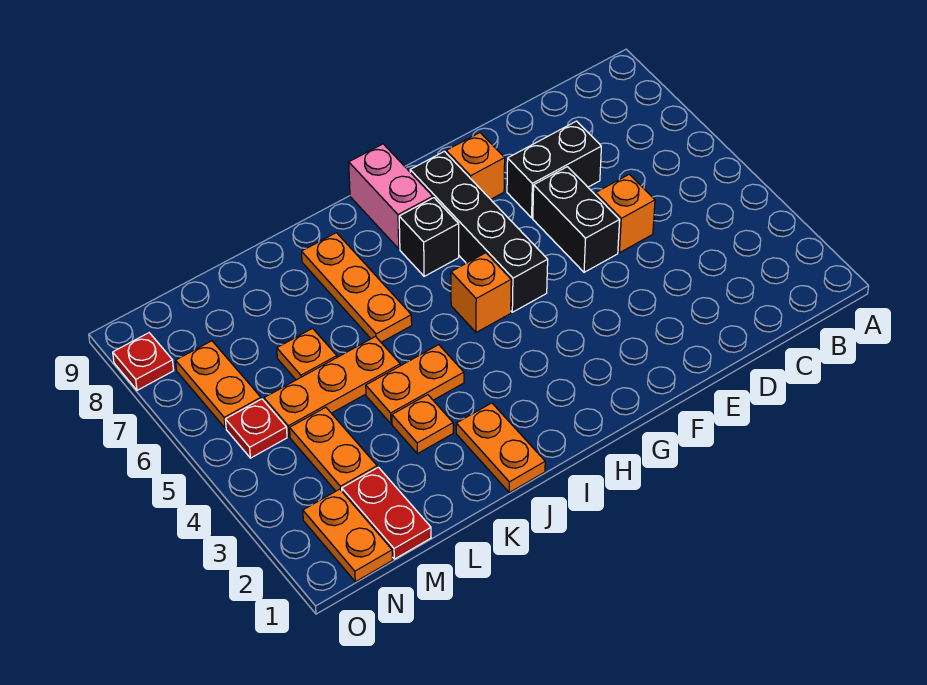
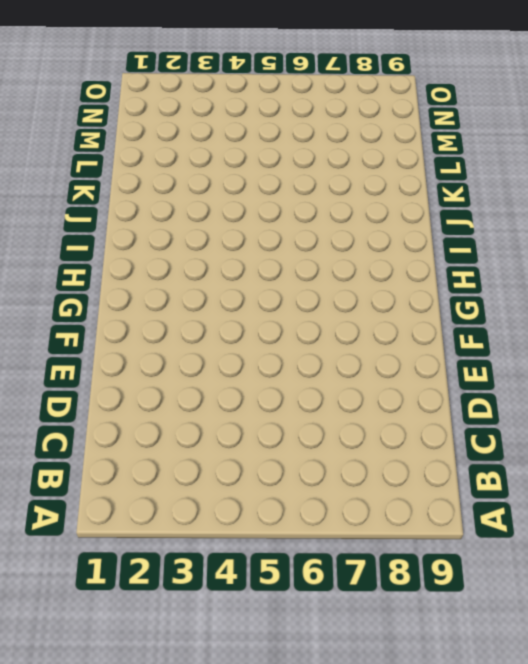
none -> orange 1x1 brick [596,174,655,253]
none -> black 1x2 brick [507,121,601,218]
none -> black 1x2 brick [533,167,620,272]

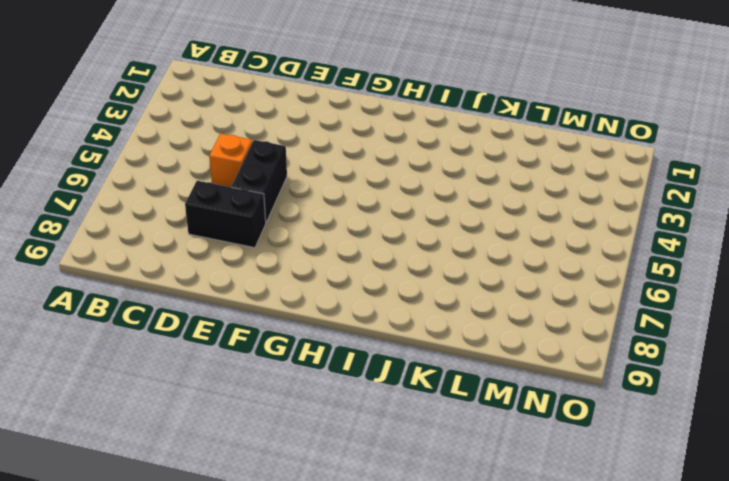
none -> orange 1x1 brick [446,133,505,199]
none -> black 1x4 brick [410,151,548,312]
none -> orange 1x1 brick [451,253,511,332]

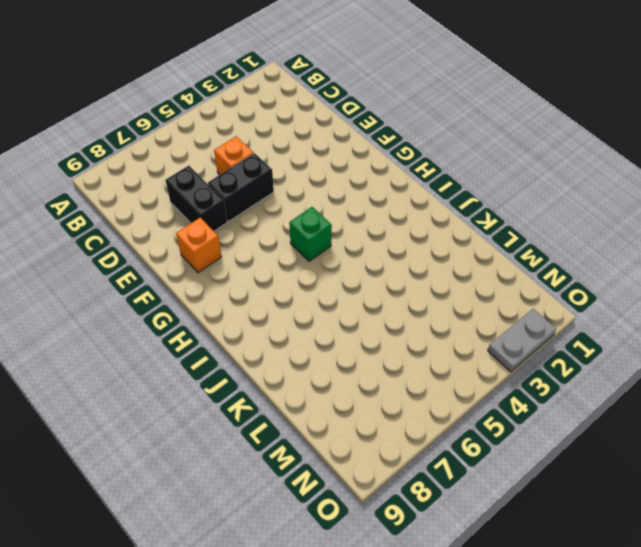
green 1x1 brick [289,207,332,261] -> orange 1x1 brick [451,253,511,332]
grey 1x2 plate [488,309,556,372] -> none
none -> black 1x4 brick [410,151,548,312]
none -> black 1x1 brick [399,198,459,276]
none -> pink 1x2 brick [349,144,433,249]

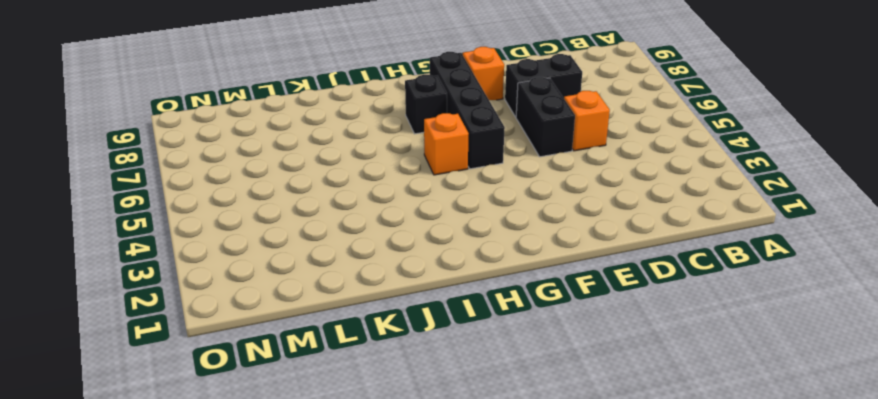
none -> pink 1x2 brick [349,144,433,249]
none -> orange 1x2 plate [456,403,545,492]
none -> orange 1x2 plate [366,345,464,424]

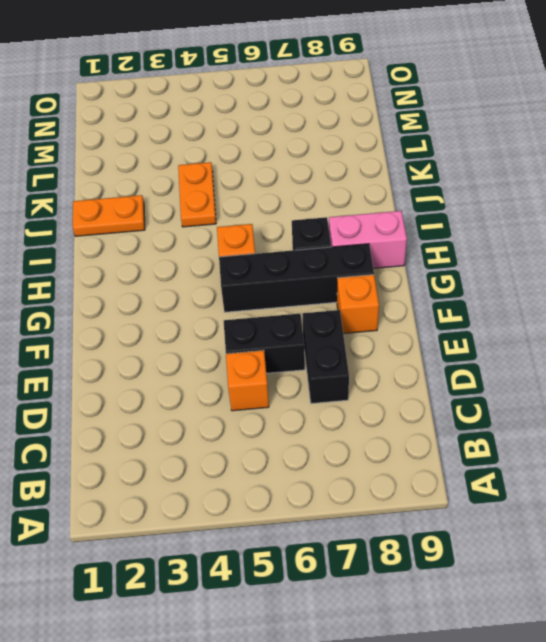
none -> orange 1x3 plate [301,233,412,342]
none -> orange 1x1 plate [392,395,453,454]
none -> orange 1x3 plate [264,337,400,437]

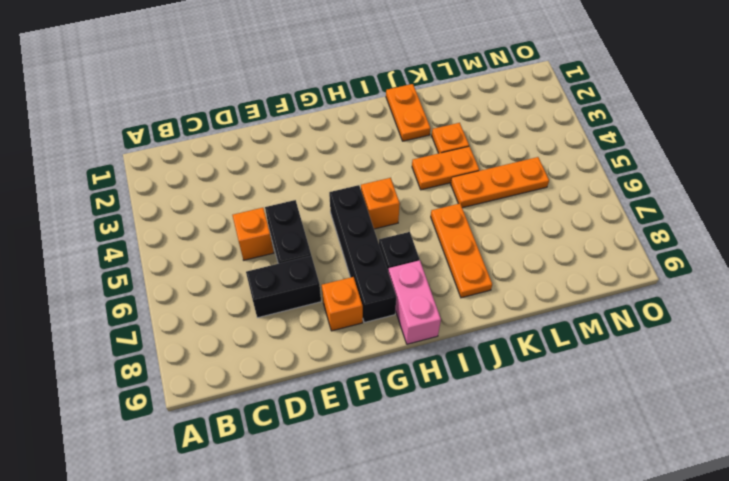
none -> orange 1x1 plate [277,328,337,380]
none -> red 1x2 plate [342,467,431,559]
none -> orange 1x2 plate [290,407,377,491]

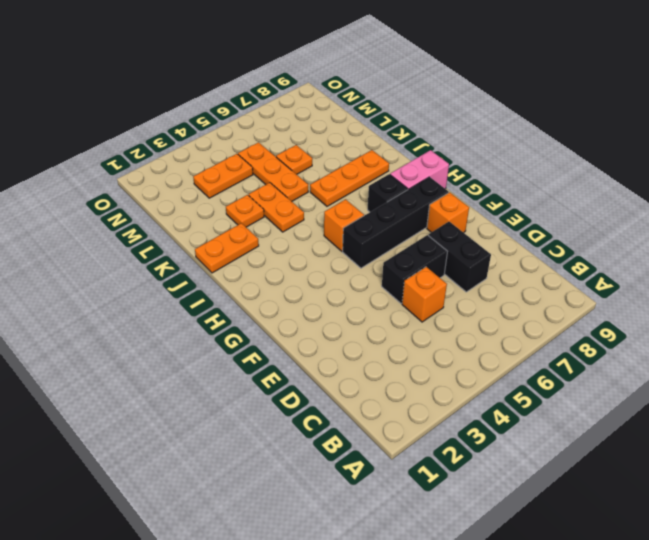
none -> red 1x2 plate [342,467,431,559]
none -> orange 1x2 plate [303,489,392,582]
none -> red 1x1 plate [225,399,287,458]

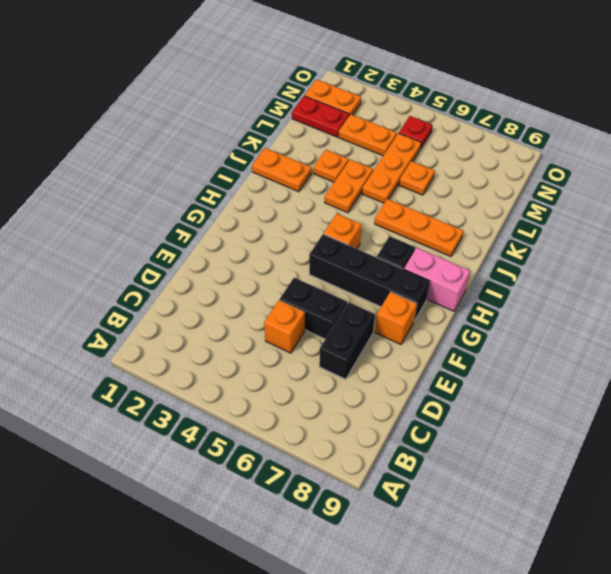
none -> orange 1x2 plate [176,341,261,428]
none -> red 1x1 plate [113,333,174,390]

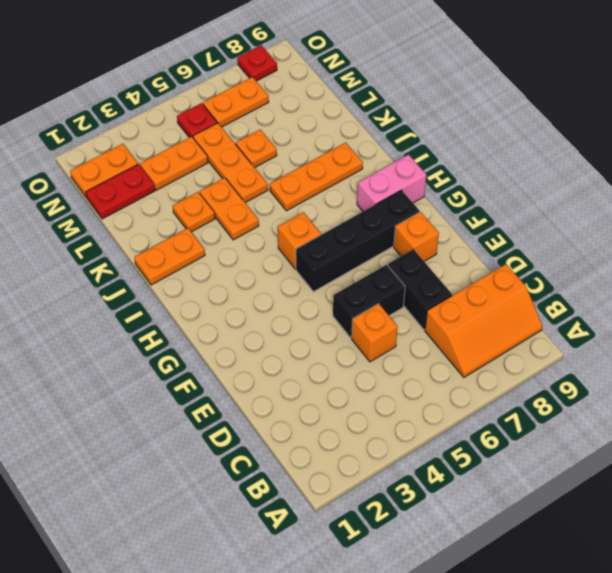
orange 2x3 slope [425,264,543,377] -> none
none -> black 1x1 brick [399,198,459,276]

